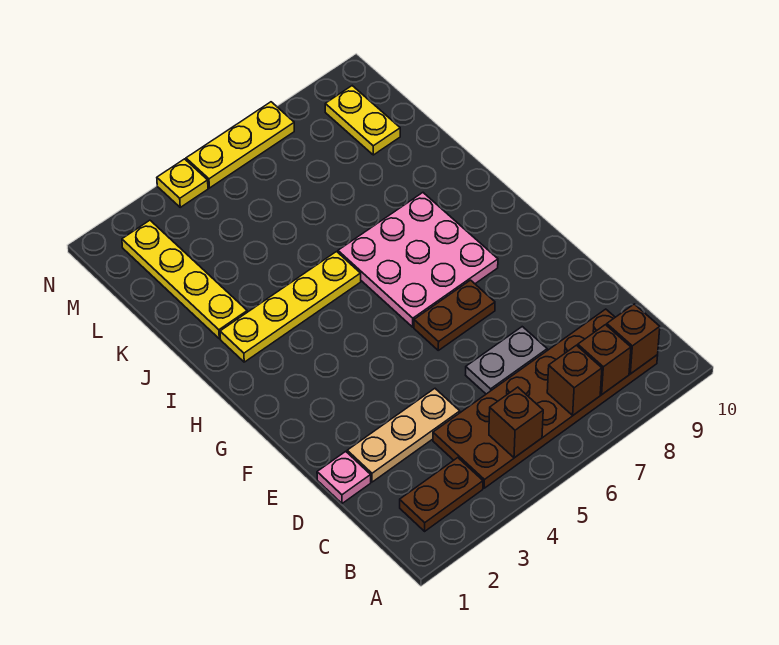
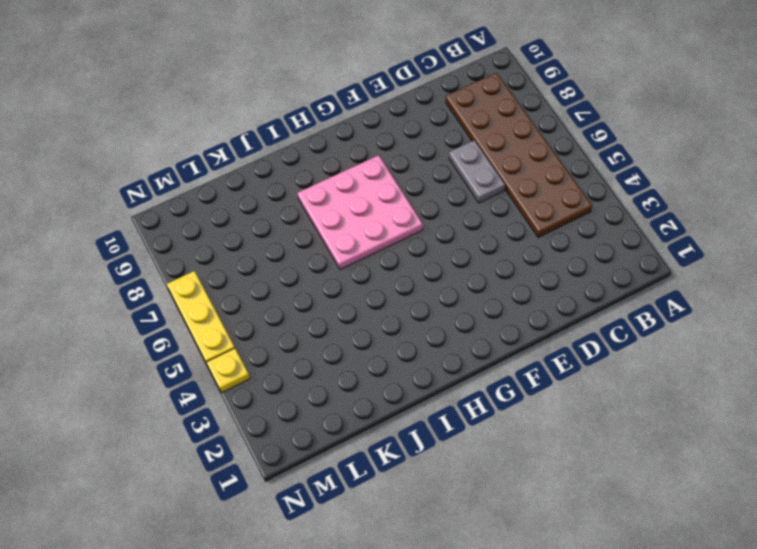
none -> brown 1x2 plate [400,458,483,531]
none -> pink 1x1 plate [317,451,371,503]
none -> tan 1x3 plate [347,389,460,482]

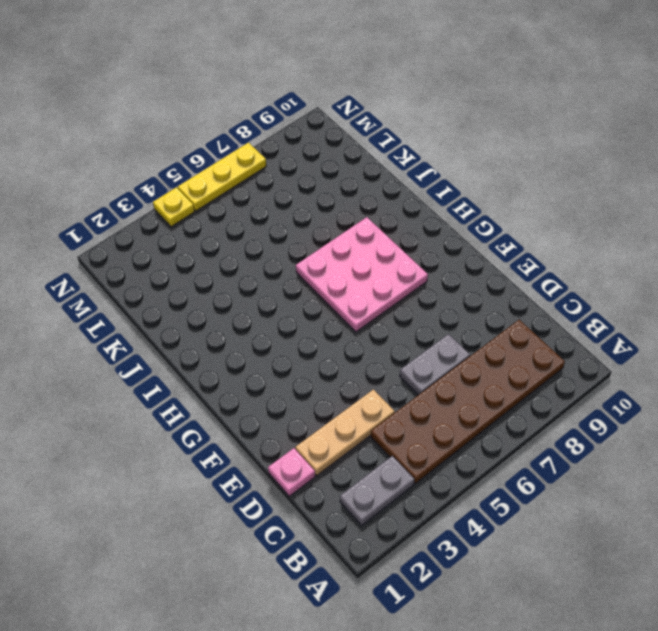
grey 1x2 plate [340,456,414,525] -> brown 1x2 plate [400,458,483,531]
none -> brown 1x2 plate [414,280,495,350]
none -> yellow 1x4 plate [220,252,361,362]
none -> yellow 1x4 plate [122,220,247,339]

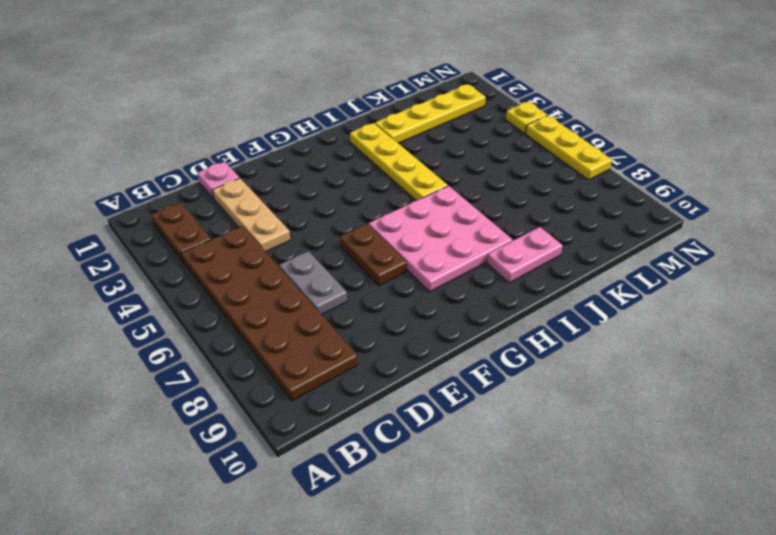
pink 1x2 plate [487,227,563,283] -> none
none -> yellow 1x2 plate [325,86,400,155]
none -> brown 1x1 brick [489,387,543,458]
none -> brown 1x1 brick [547,345,602,415]

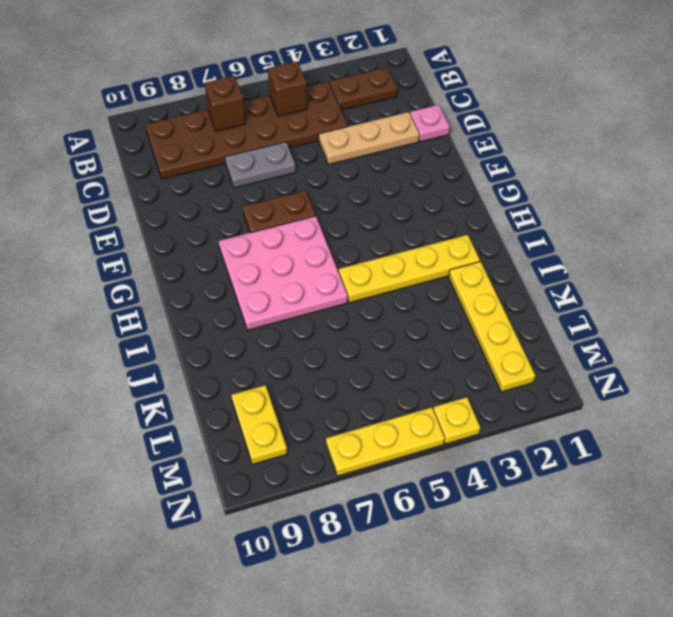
none -> brown 1x1 brick [578,325,631,394]
none -> brown 1x1 brick [607,304,660,374]

